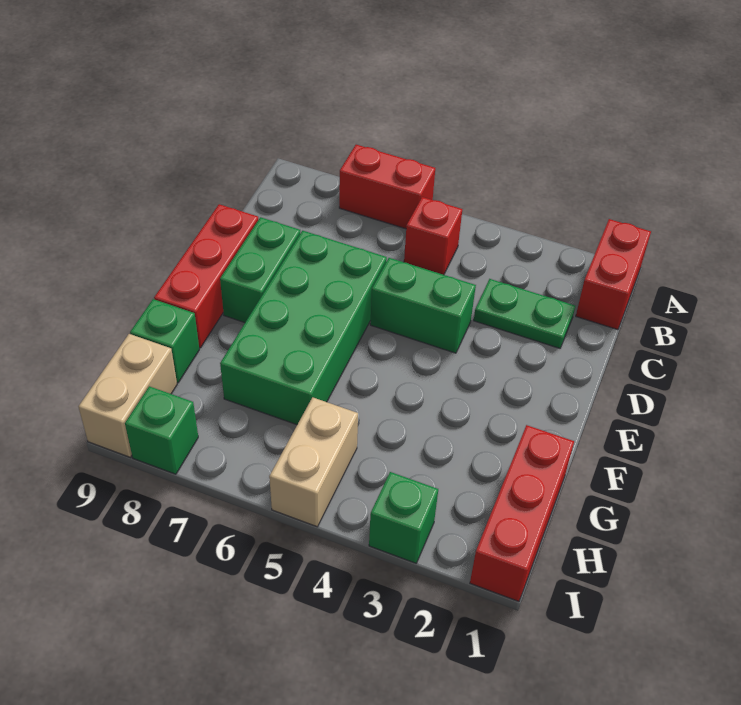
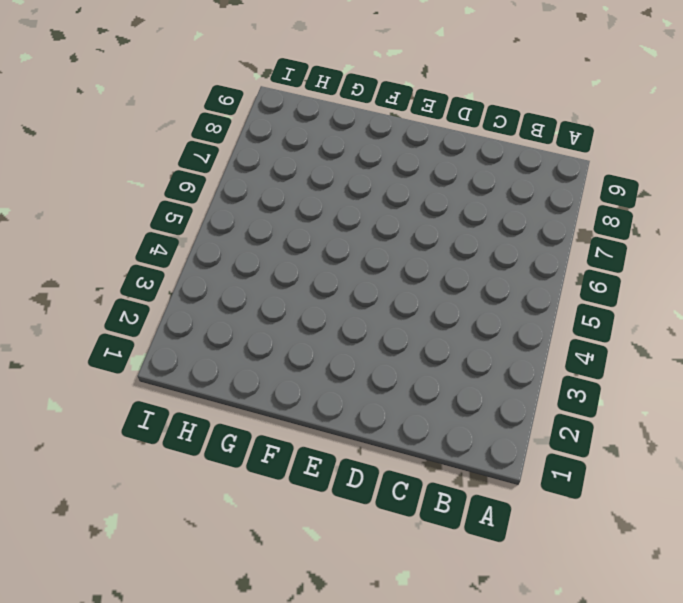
none -> red 1x2 brick [576,219,651,330]
none -> red 1x2 brick [339,145,435,229]
none -> red 1x1 brick [404,197,462,275]

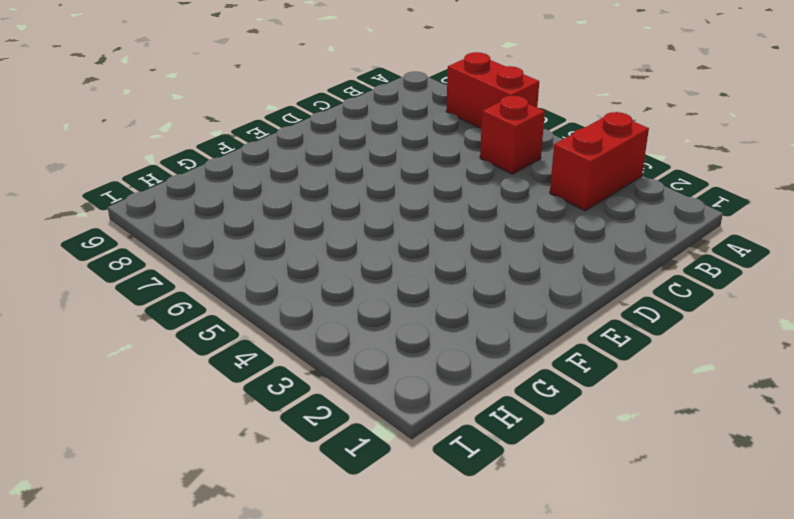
red 1x2 brick [550,112,649,211] -> red 1x2 brick moved to [576,219,651,330]
none -> green 1x2 plate [474,279,575,348]
none -> green 1x2 brick [370,258,476,353]
none -> green 2x4 brick [220,231,387,425]

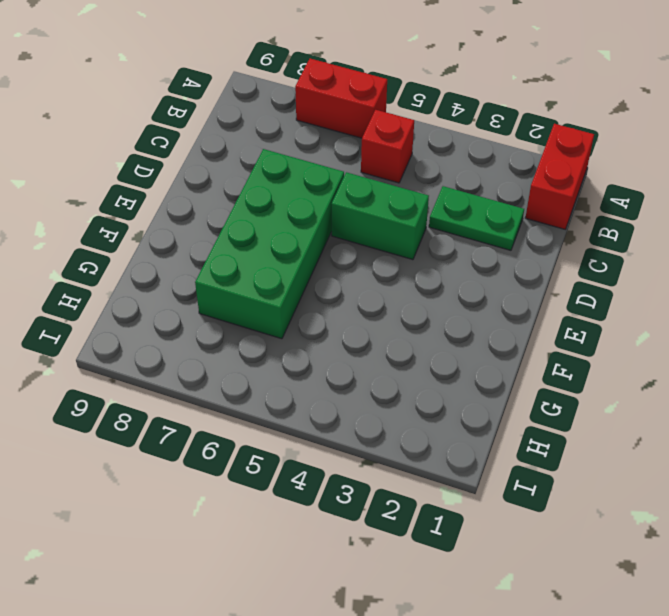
none -> green 1x2 brick [220,217,300,323]
none -> red 1x3 brick [154,204,259,348]
none -> red 1x3 brick [470,425,574,601]

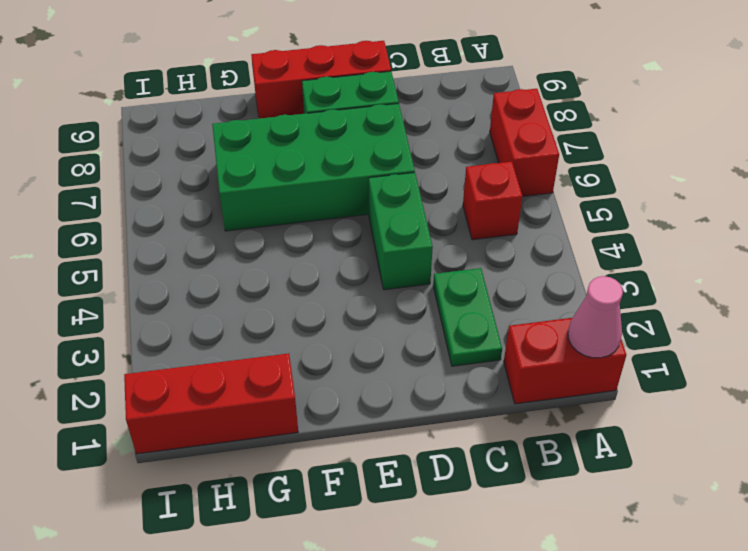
pink 1x1 cone [568,276,623,358] -> none
none -> green 1x1 brick [130,299,199,383]
none -> tan 1x2 brick [269,397,358,527]
none -> tan 1x2 brick [78,334,177,457]

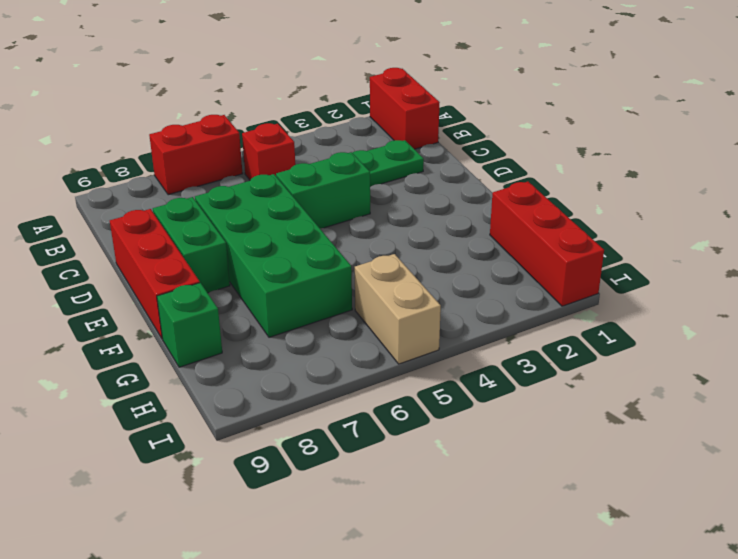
none -> tan 1x2 brick [78,334,177,457]
none -> green 1x1 brick [369,472,438,563]
none -> green 1x1 brick [125,386,198,474]

